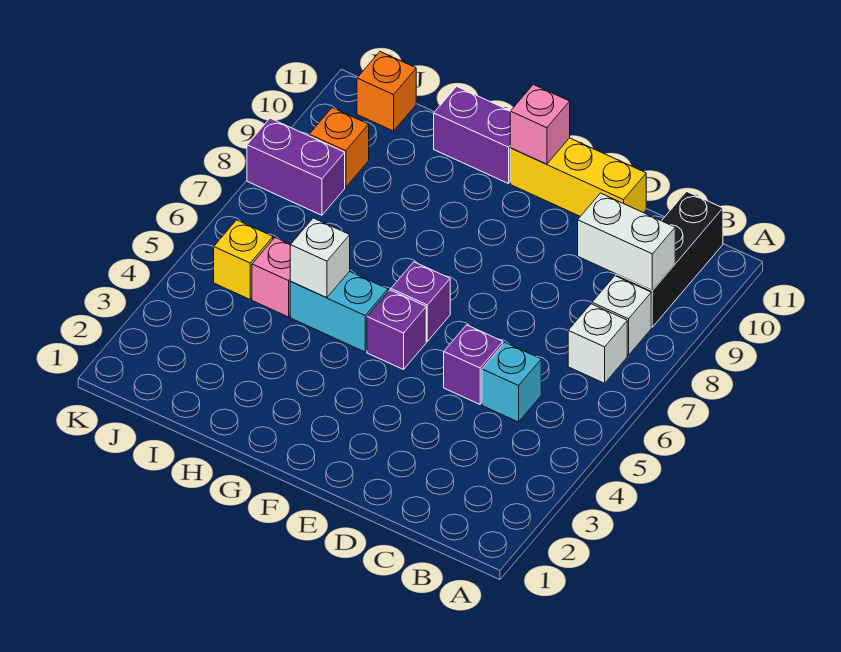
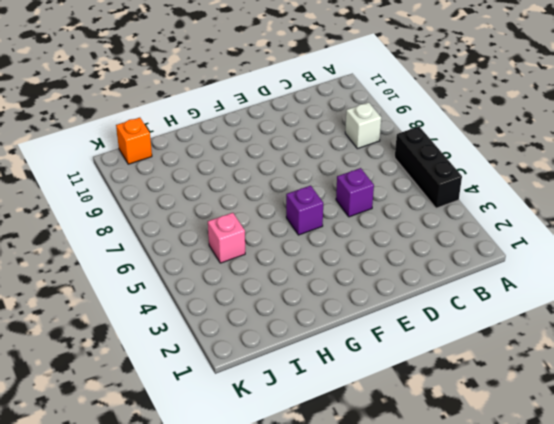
black 1x3 brick [395,127,462,208] -> black 1x3 brick moved to [616,191,723,327]
none -> white 1x1 brick [568,304,627,383]
none -> cyan 1x1 brick [482,343,541,422]
none -> yellow 1x3 brick [510,138,646,216]

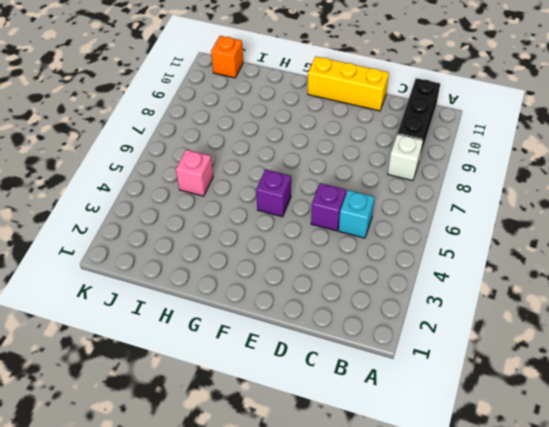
none -> white 1x1 brick [568,304,627,383]
none -> purple 1x1 brick [391,262,450,341]
none -> cyan 1x2 brick [290,271,388,352]

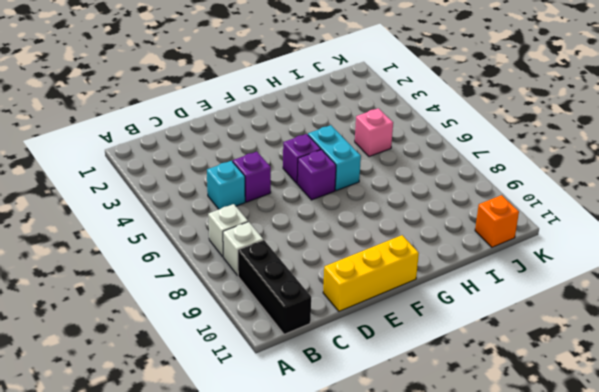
cyan 1x2 brick [308,125,361,191] -> cyan 1x2 brick turned to [290,271,388,352]
none -> purple 1x2 brick [434,86,510,184]
none -> yellow 1x1 brick [214,220,273,299]
none -> purple 1x2 brick [247,118,345,215]

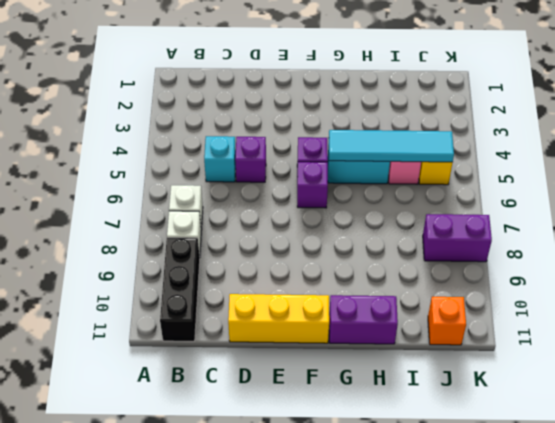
cyan 1x4 tile [329,130,454,162] -> white 1x1 brick [290,218,350,298]
none -> orange 1x1 brick [309,108,369,187]
none -> white 1x2 brick [578,193,675,290]
none -> pink 1x1 brick [510,85,570,164]

